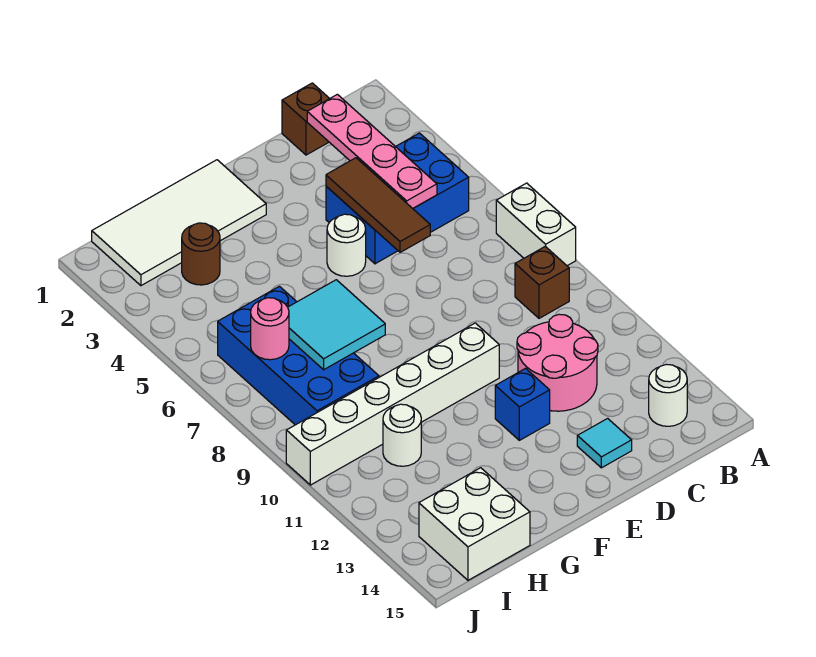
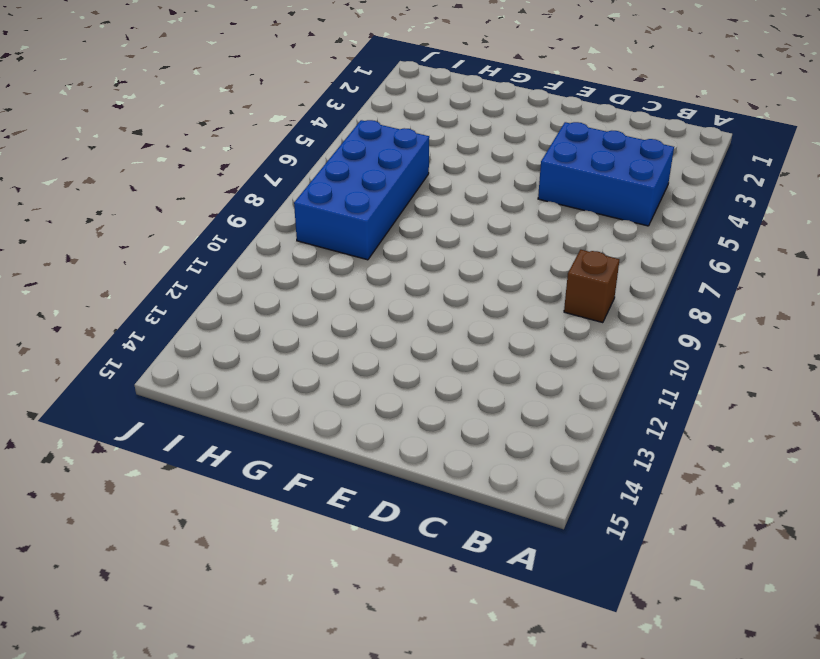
none -> white 1x2 brick [496,183,576,266]
none -> white 1x1 round brick [649,364,687,426]
none -> brown 1x1 brick [282,83,330,155]

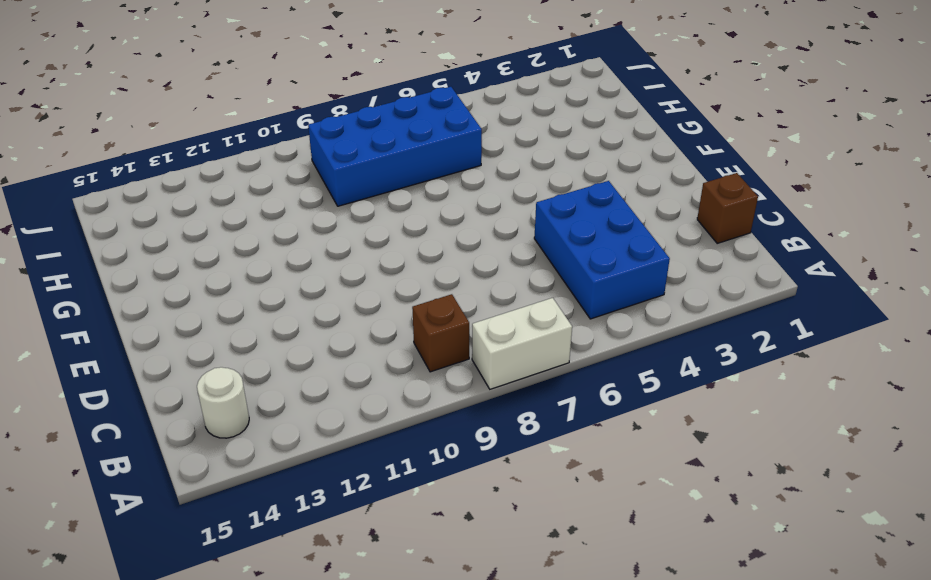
none -> pink 2x2 round brick [517,314,598,411]
none -> cyan 1x1 tile [577,418,632,468]
none -> white 1x1 round brick [327,214,366,276]

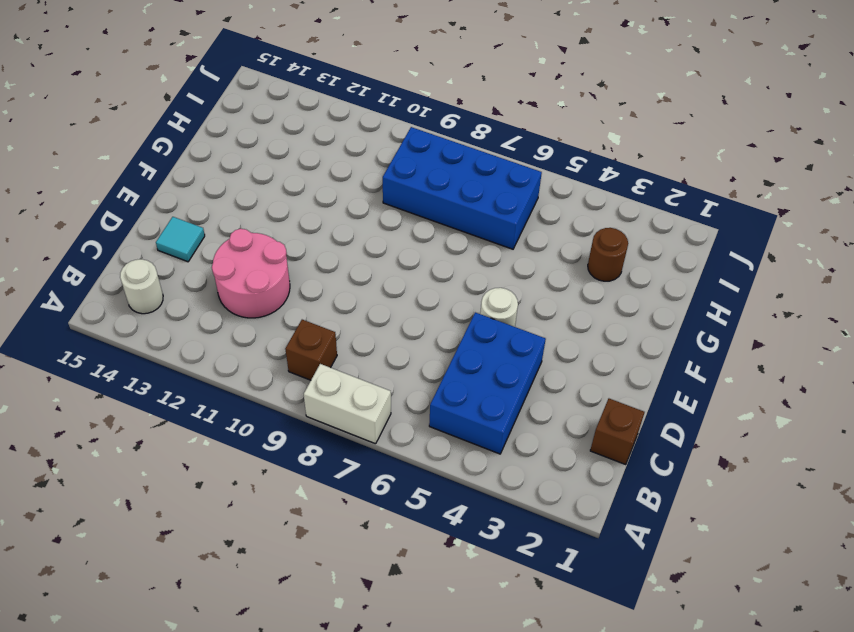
none -> white 1x6 brick [286,323,499,485]
none -> blue 1x1 brick [495,369,550,440]
none -> white 2x4 tile [92,160,266,286]

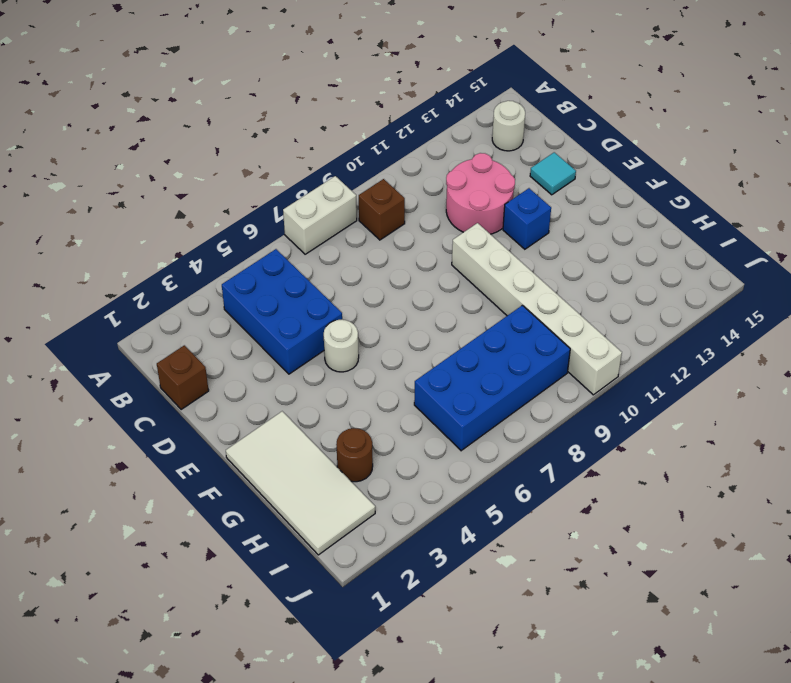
none -> white 1x1 round brick [383,404,421,466]
none -> white 2x2 brick [419,468,530,580]
none -> pink 1x4 plate [307,94,437,208]

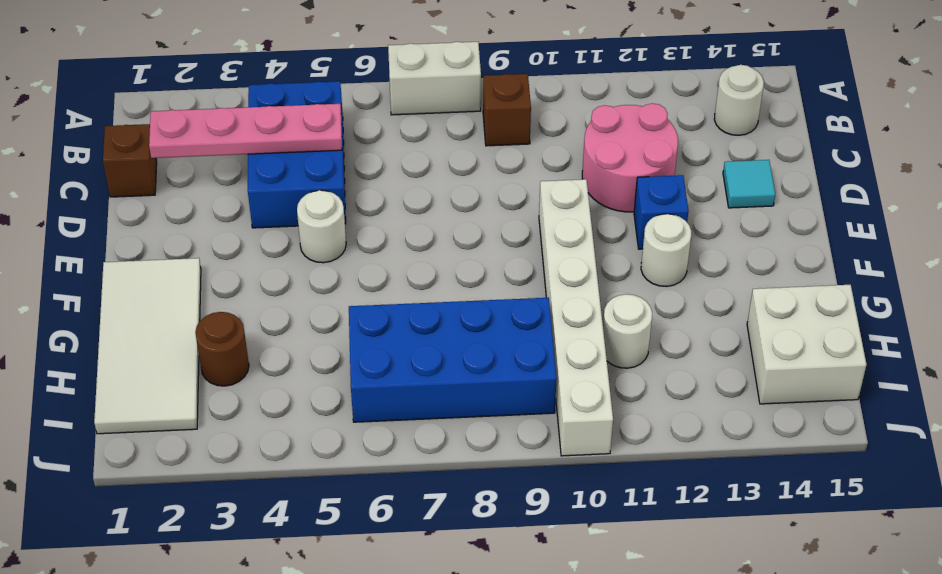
white 1x1 round brick [641,214,691,287] -> none
none -> brown 1x3 tile [326,158,430,252]
none -> cyan 2x2 tile [288,280,385,370]
none -> pink 1x1 round brick [251,298,289,360]

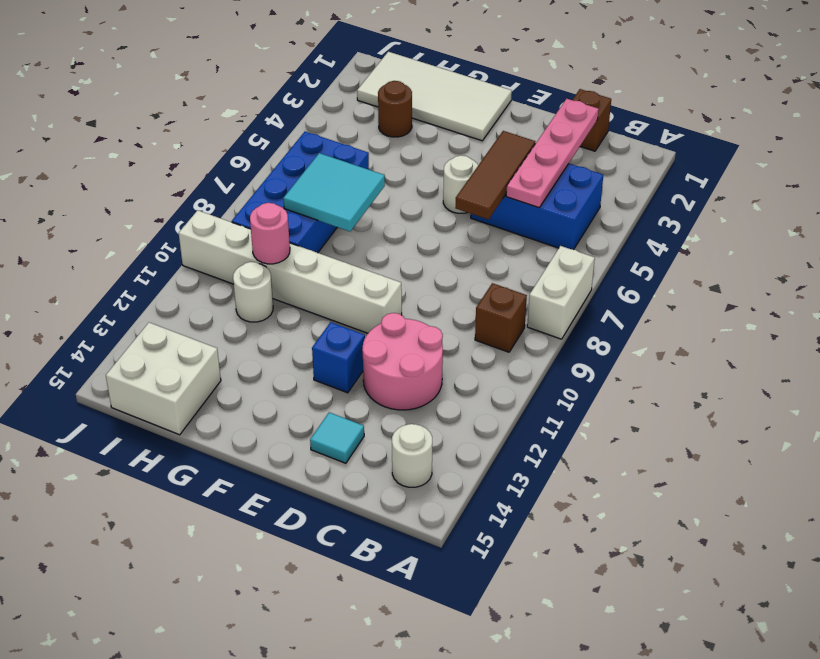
pink 1x1 round brick [250,203,290,264] -> pink 1x1 round brick moved to [251,298,289,360]

